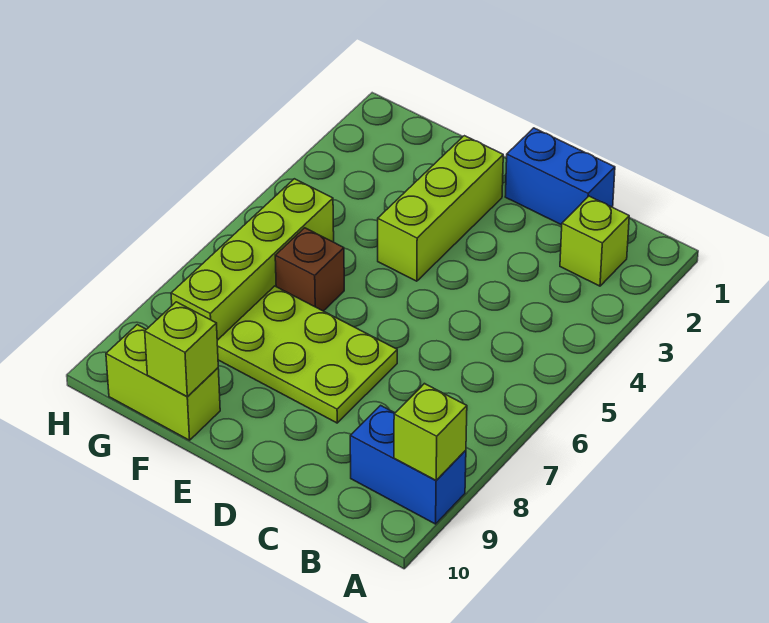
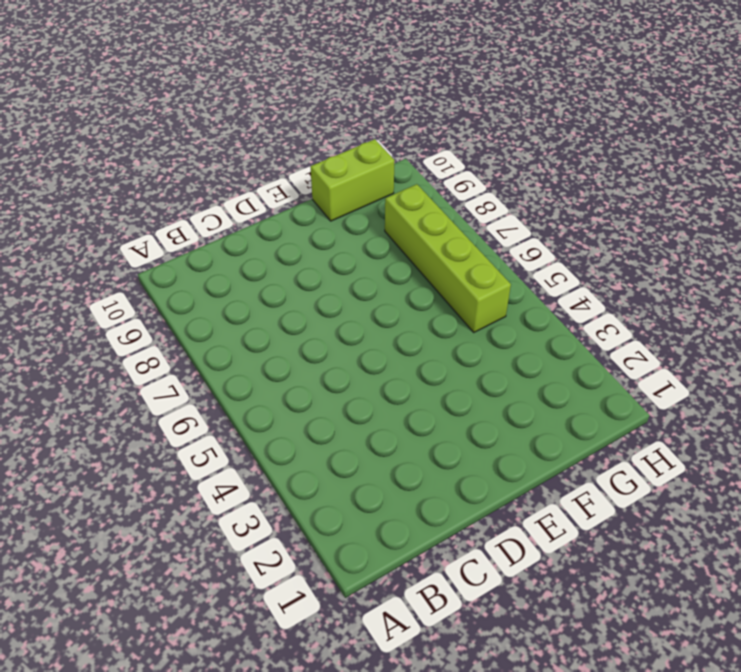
none -> blue 1x2 brick [350,405,466,524]
none -> lime 1x1 brick [560,196,629,286]

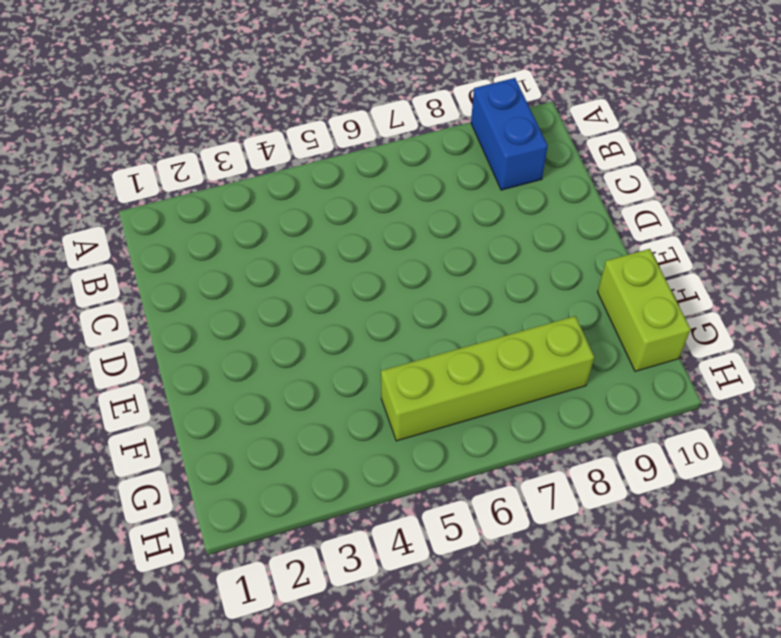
none -> lime 1x1 brick [560,196,629,286]
none -> blue 1x2 brick [505,128,615,225]

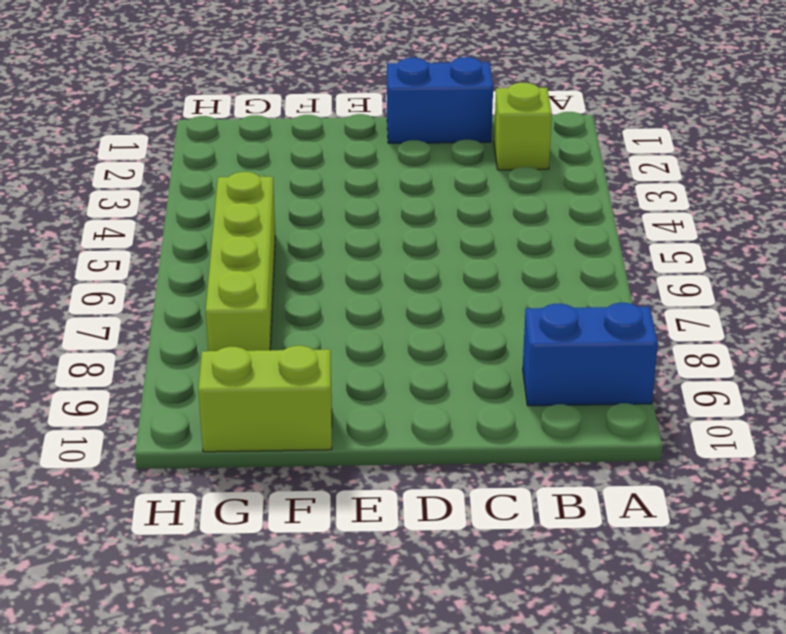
none -> lime 2x3 plate [217,286,397,423]
none -> lime 1x3 brick [378,136,503,281]

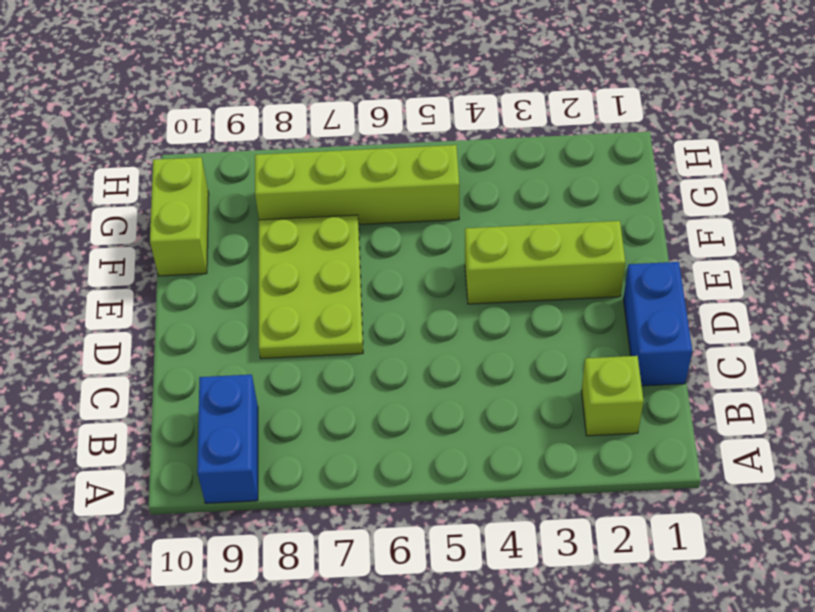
none -> brown 1x1 brick [275,228,344,311]
none -> lime 1x1 brick [394,384,467,480]

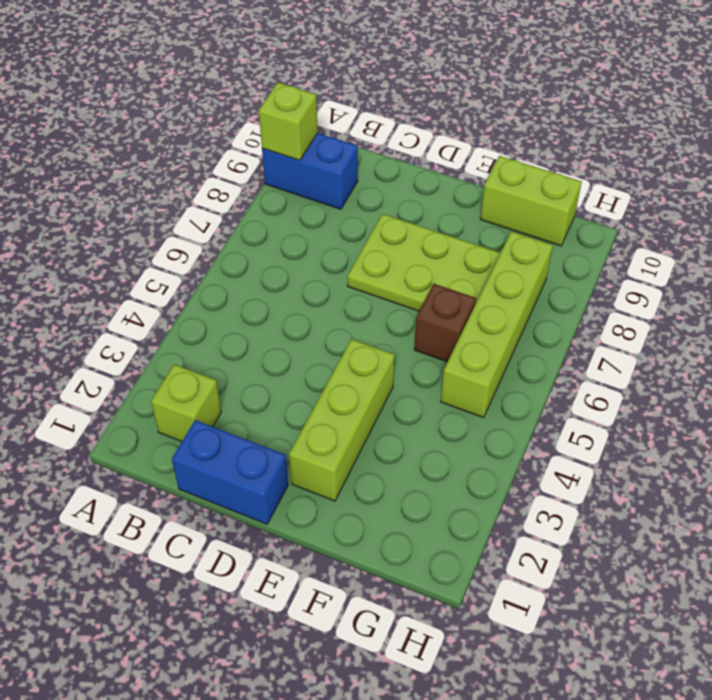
none -> lime 1x1 brick [145,302,218,397]

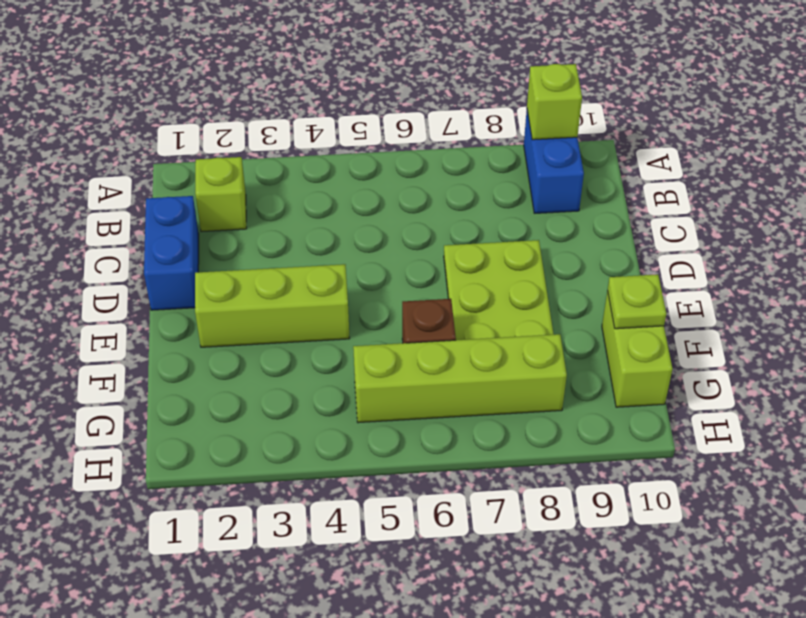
lime 1x1 plate [607,274,666,329] -> lime 1x1 brick [145,302,218,397]

